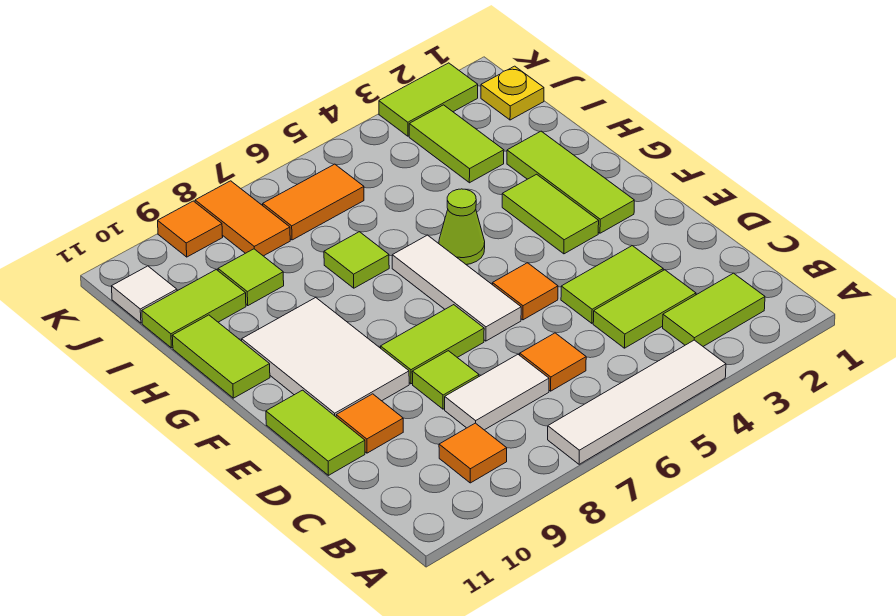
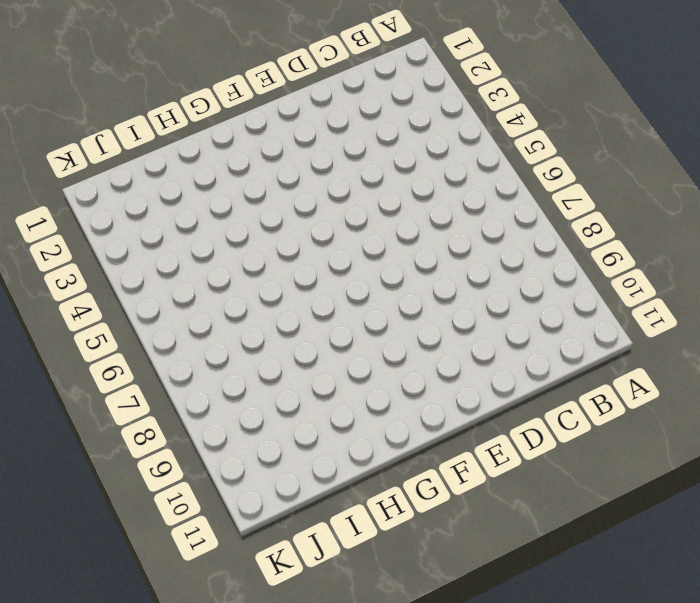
none -> white 1x4 tile [548,340,726,464]
none -> lime 1x2 tile [663,273,765,346]
none -> orange 1x1 tile [439,423,507,483]

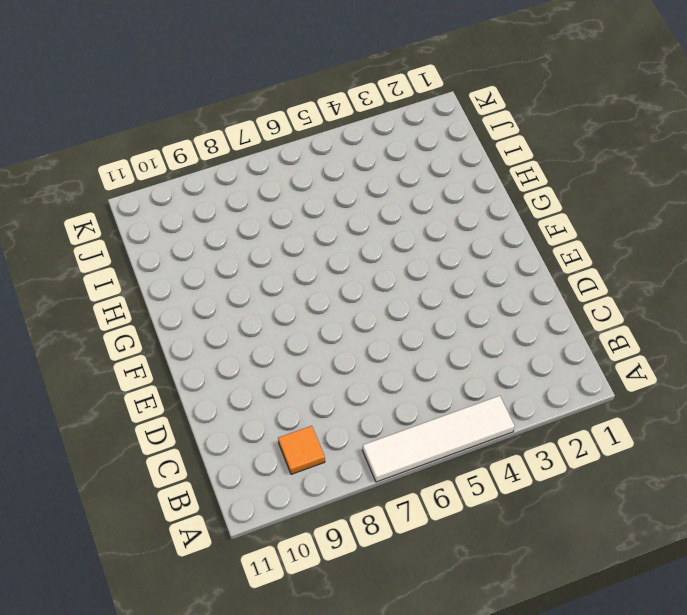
none -> lime 1x2 tile [663,273,765,346]
none -> lime 1x2 tile [593,270,696,348]
none -> orange 1x1 tile [520,333,586,391]

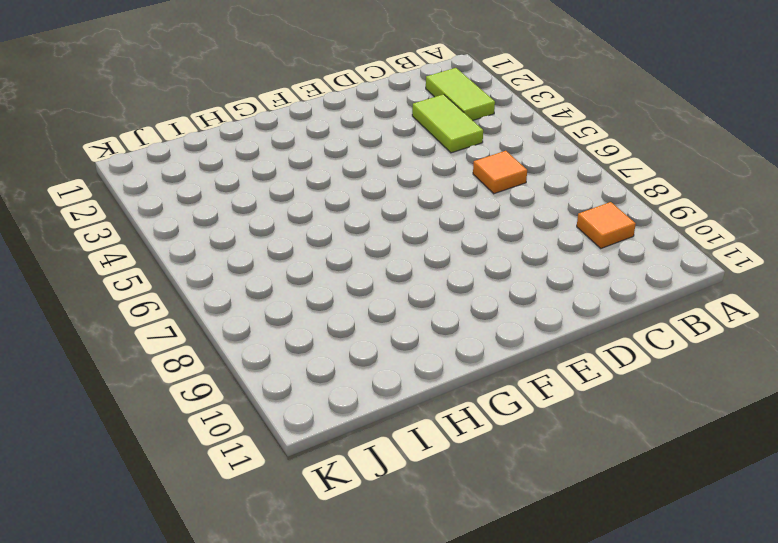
none -> white 1x4 tile [548,340,726,464]
none -> white 1x2 tile [445,355,549,430]
none -> lime 1x2 tile [561,246,663,323]

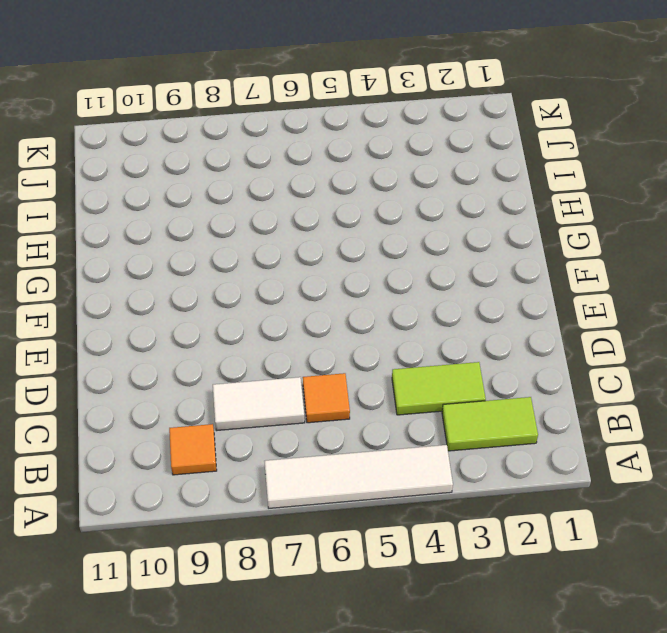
none -> lime 1x2 tile [561,246,663,323]
none -> lime 1x1 tile [412,351,479,409]
none -> orange 1x1 tile [336,394,403,453]

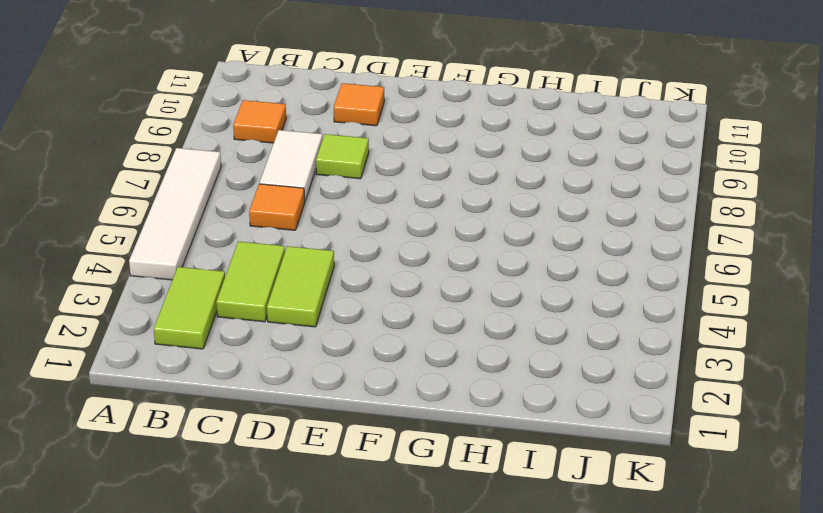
none -> lime 1x2 tile [266,390,365,475]
none -> orange 1x1 tile [493,263,558,320]
none -> white 1x3 tile [392,235,521,341]

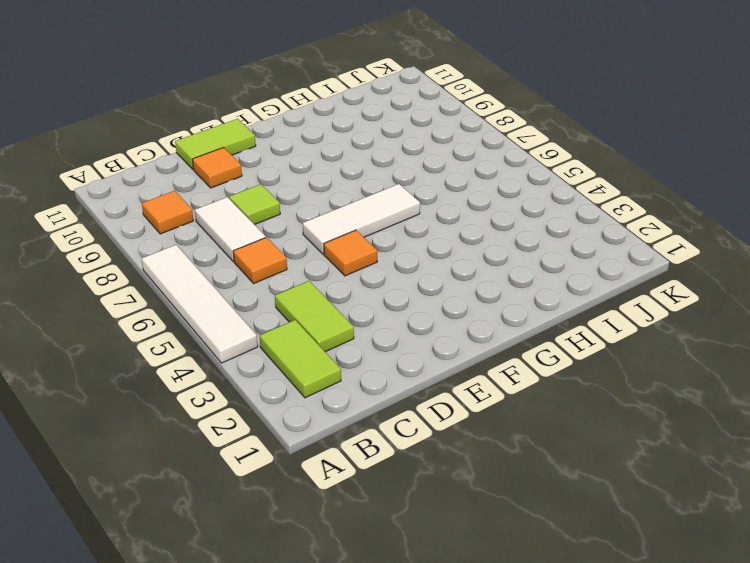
none -> lime 1x2 tile [561,246,663,323]
none -> lime 1x2 tile [381,305,484,384]
none -> white 2x3 tile [242,298,409,417]

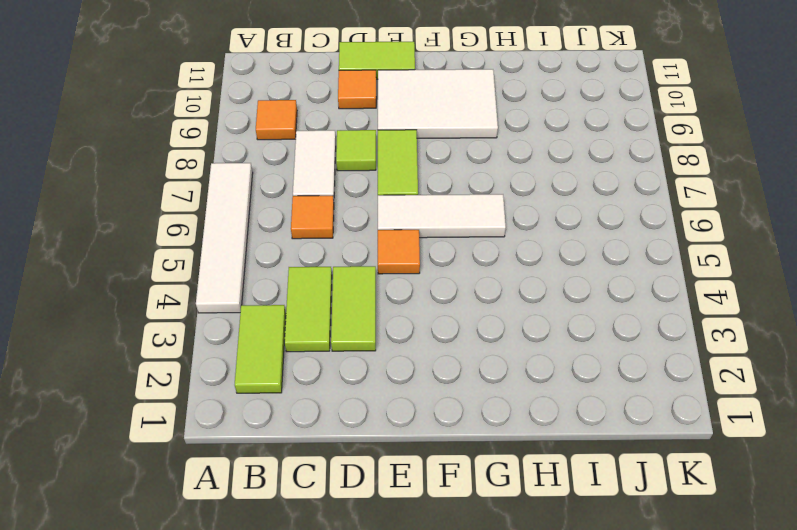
none -> lime 1x3 tile [507,131,634,233]
none -> lime 1x2 tile [502,174,599,254]
none -> lime 1x1 cone [439,189,485,265]

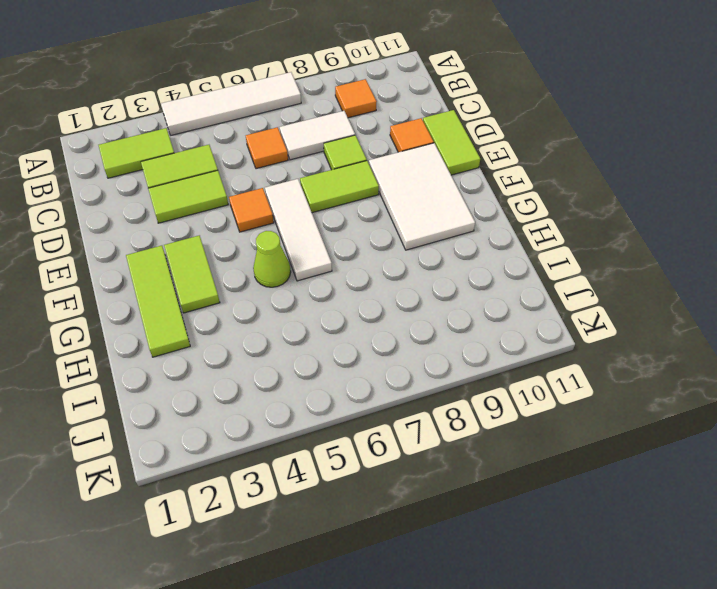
none -> lime 1x2 tile [172,315,270,398]
none -> lime 1x1 tile [324,232,389,288]
none -> lime 1x2 tile [409,105,504,183]

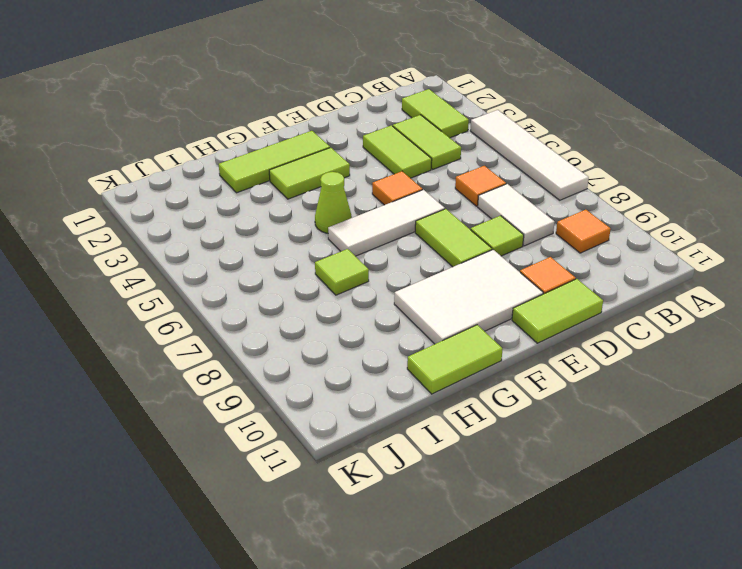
none -> lime 1x2 tile [409,105,504,183]
none -> lime 1x1 tile [218,249,284,305]
none -> lime 1x2 tile [142,270,246,348]

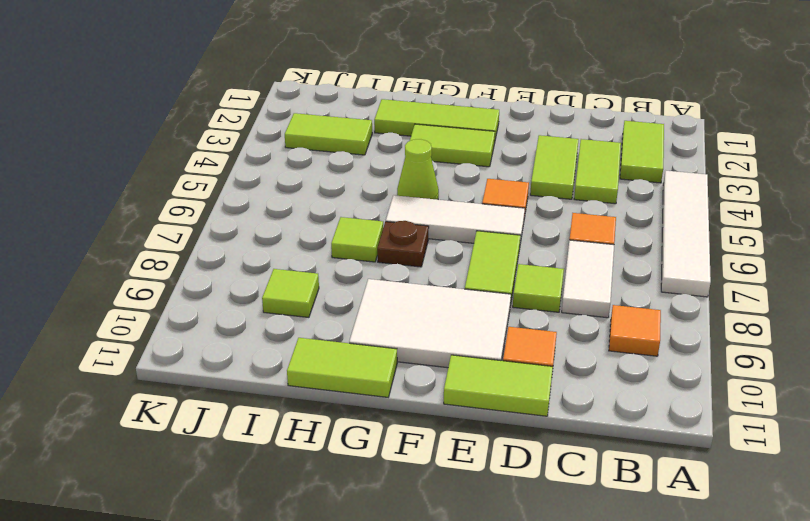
brown 1x1 plate [377,221,429,267] -> none
none -> lime 1x2 tile [142,270,246,348]
none -> yellow 1x1 plate [481,66,544,120]
none -> orange 1x2 tile [263,164,364,240]

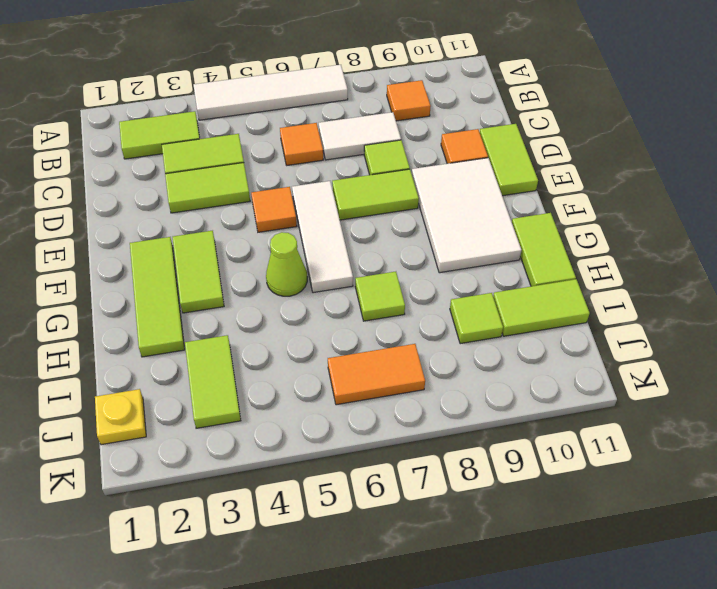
none -> orange 1x2 tile [195,181,290,256]
none -> white 1x1 tile [112,266,177,323]
none -> lime 1x2 tile [379,63,478,136]

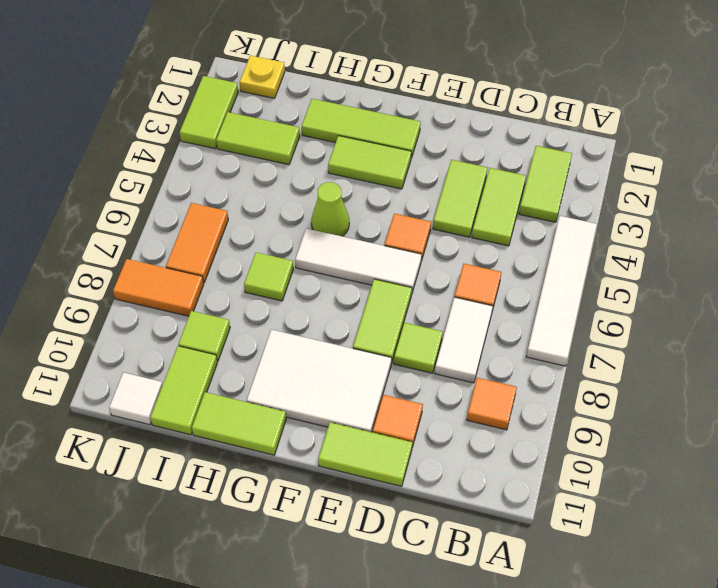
none -> orange 1x1 tile [158,201,223,257]

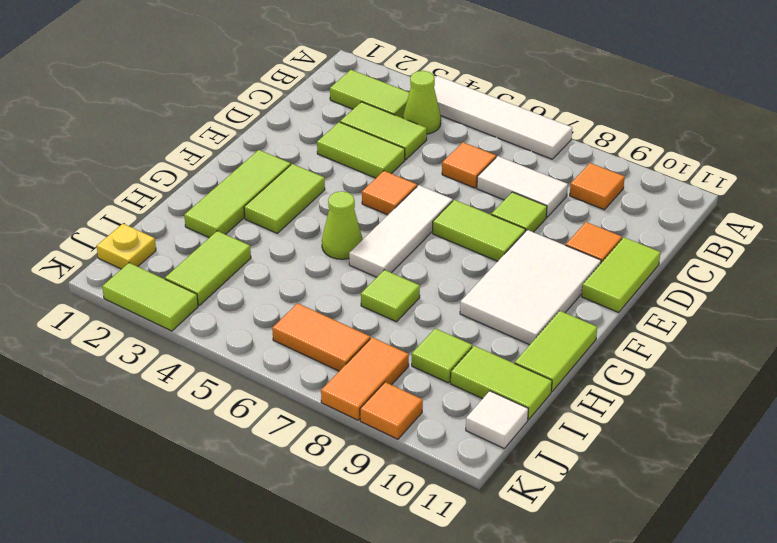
lime 1x1 cone [403,71,441,134] -> none

